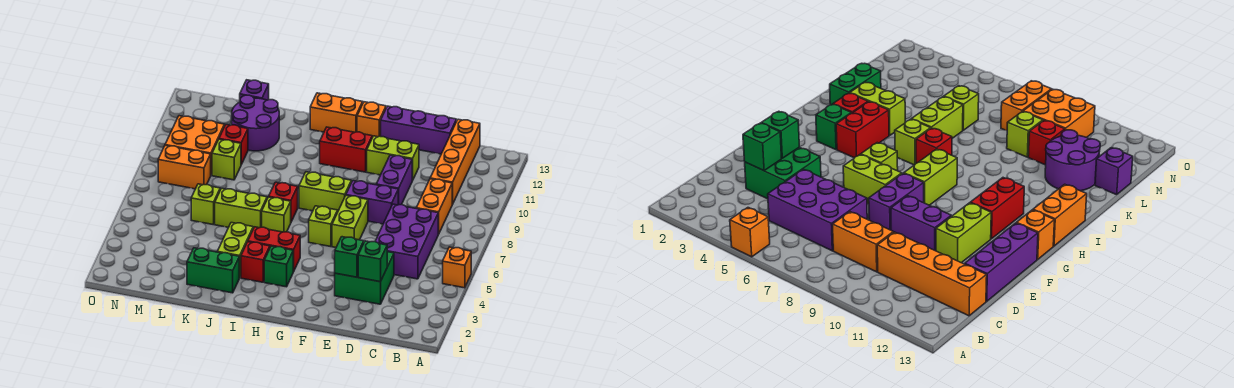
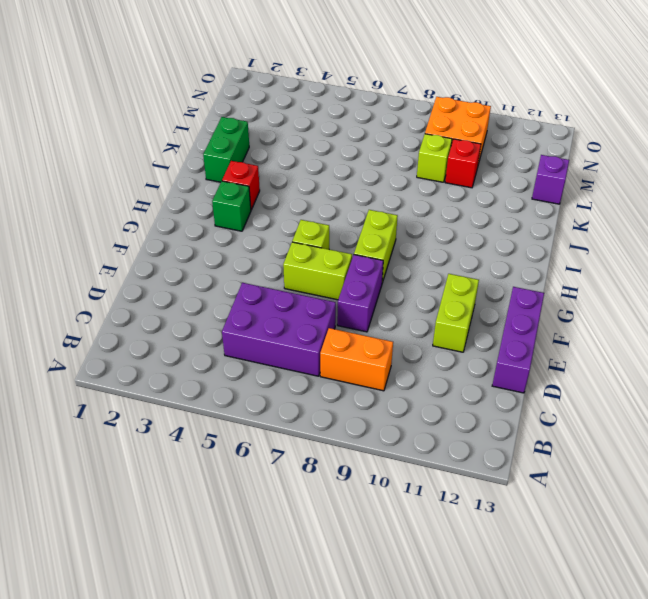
none -> orange 1x1 brick [443,247,471,288]
none -> orange 1x4 brick [430,119,480,204]
none -> green 2x2 brick [335,252,394,304]
none -> purple 1x2 brick [376,155,412,205]

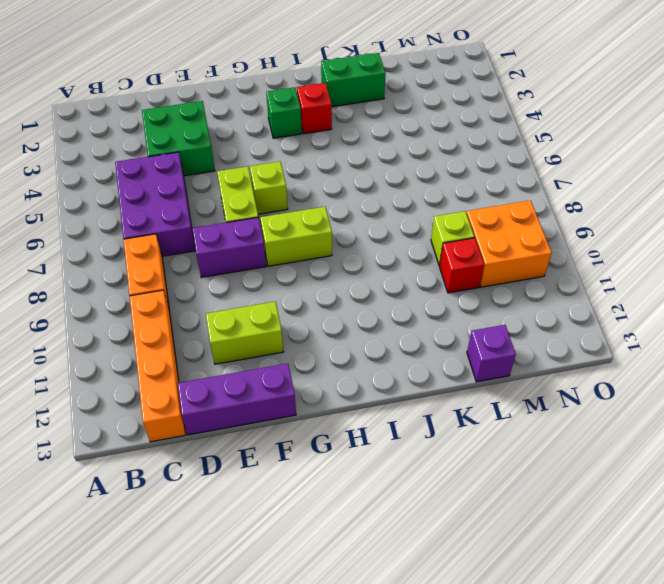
none -> orange 1x1 brick [443,247,471,288]
none -> purple 1x2 brick [376,155,412,205]
none -> red 1x2 brick [320,127,372,172]
none -> orange 1x1 brick [357,102,386,137]

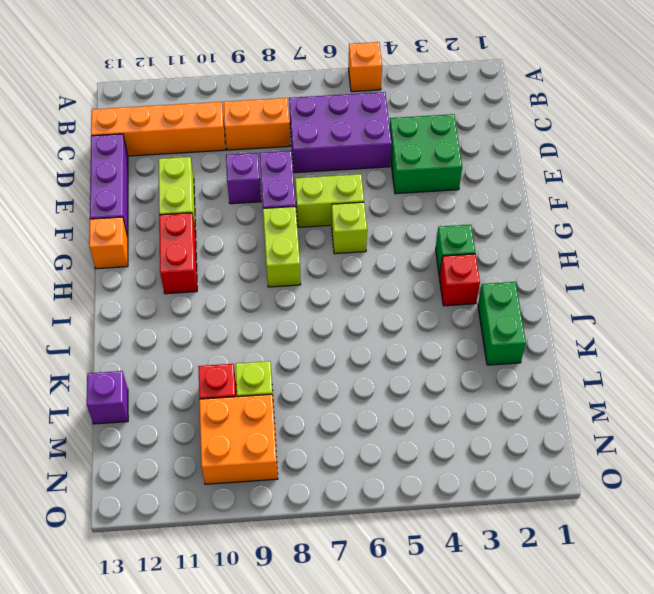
purple 1x1 brick [226,153,261,204] -> purple 1x2 brick [376,155,412,205]
none -> red 1x2 brick [248,227,300,272]
none -> orange 1x2 brick [310,93,363,132]
none -> lime 1x1 brick [262,197,291,232]
none -> red 1x1 brick [269,182,298,222]

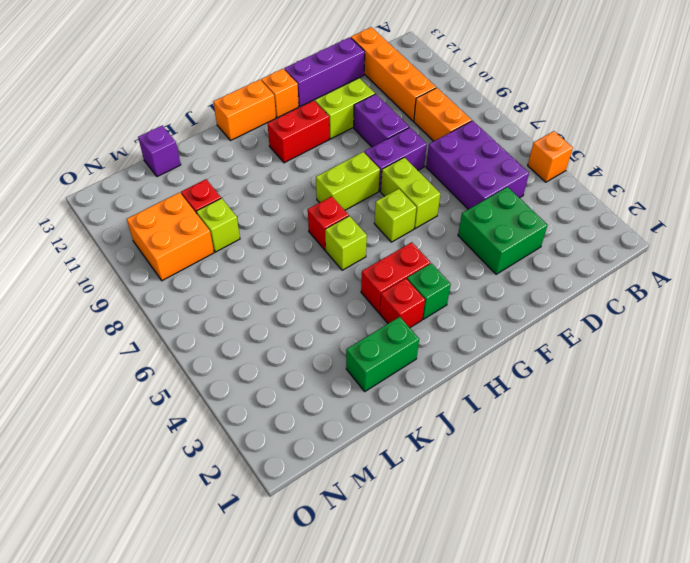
none -> lime 1x2 brick [218,223,253,278]
none -> lime 1x2 brick [215,188,267,228]
none -> purple 2x2 round brick [232,95,279,151]
none -> lime 1x1 brick [191,184,220,225]

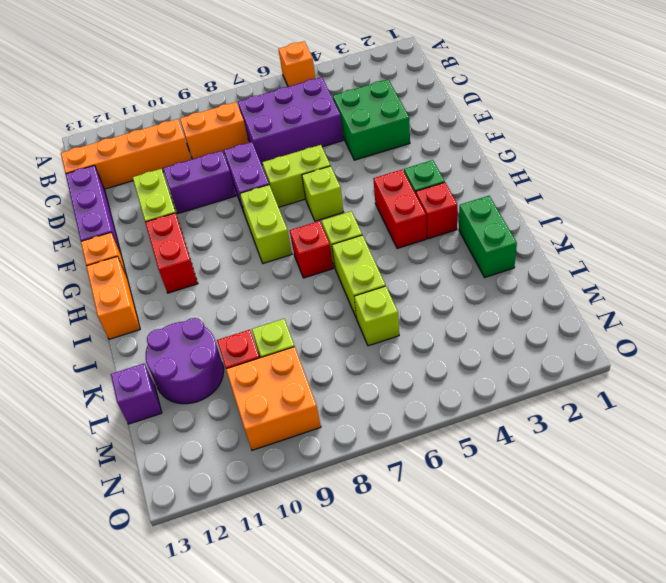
none -> lime 1x2 brick [218,223,253,278]
none -> orange 1x2 brick [158,145,211,189]
none -> green 1x1 brick [358,241,387,282]
none -> green 1x1 brick [335,237,364,277]

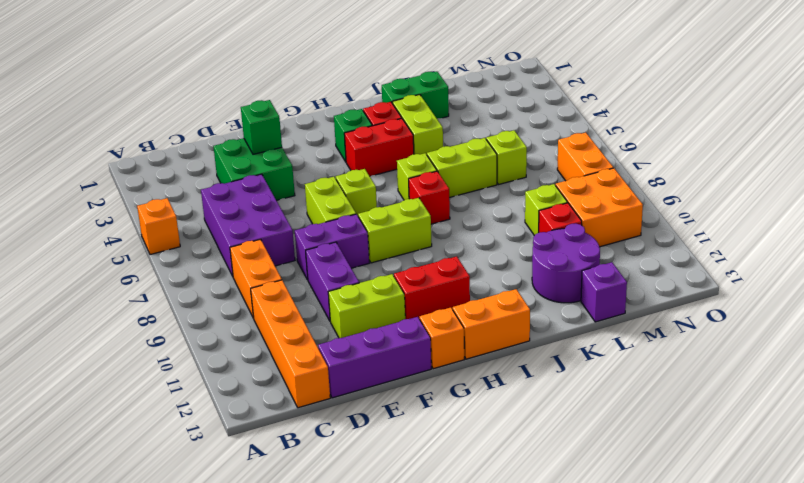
orange 1x2 brick [557,133,613,181] -> orange 1x2 brick turned to [158,145,211,189]
none -> green 1x1 brick [358,241,387,282]

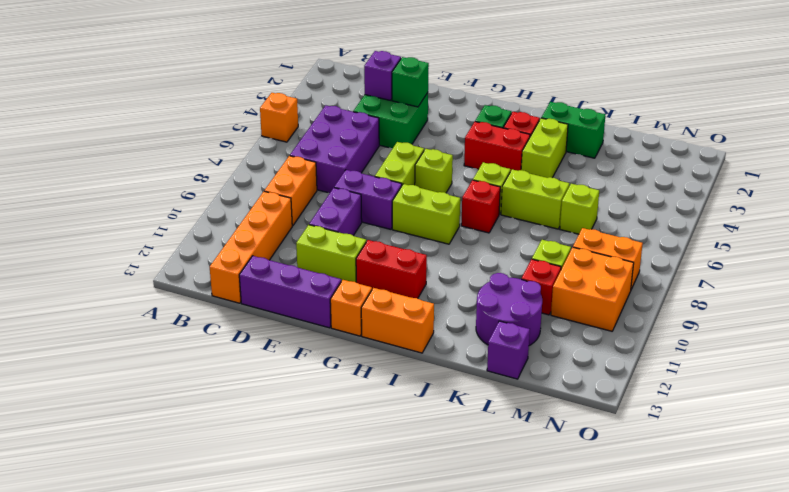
purple 1x1 brick [364,51,401,100] -> green 1x1 brick [358,241,387,282]

